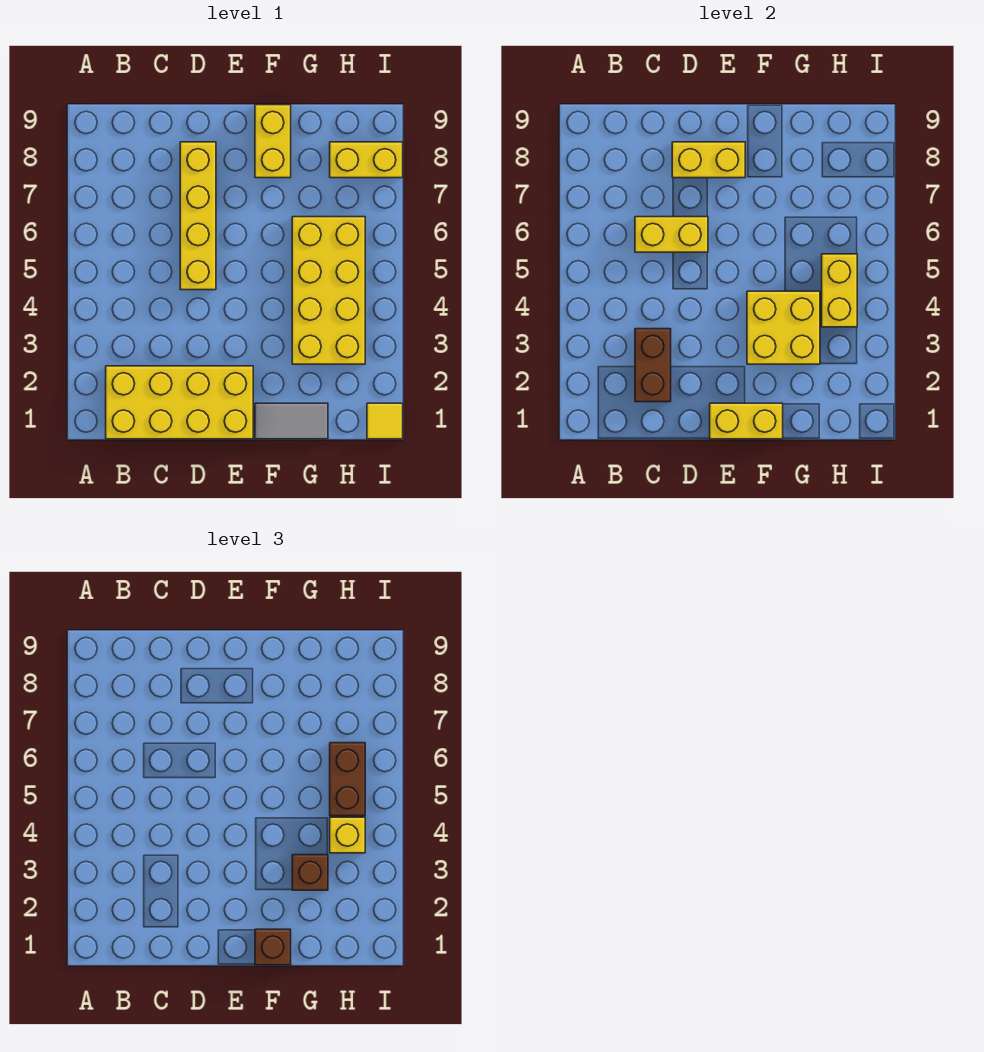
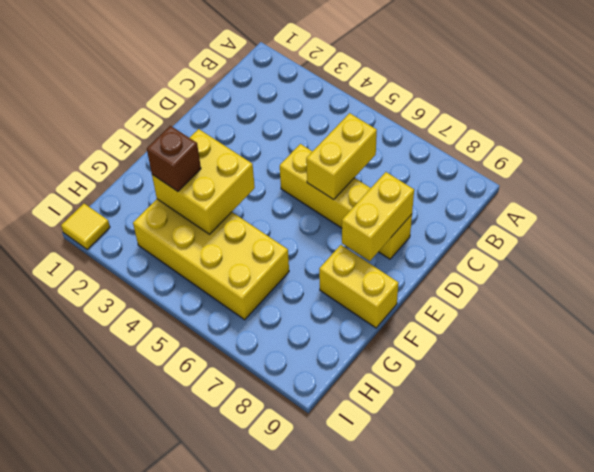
none -> yellow 2x4 brick [106,366,253,439]
none -> grey 1x2 tile [255,403,328,439]
none -> yellow 1x2 brick [330,142,403,178]

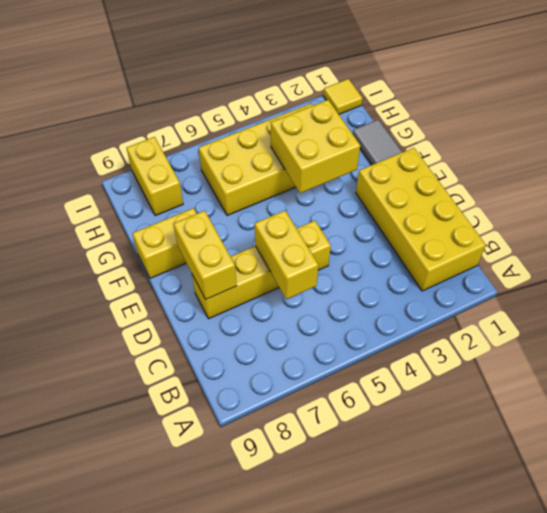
none -> brown 1x2 brick [635,329,671,402]
none -> yellow 1x2 brick [710,403,783,439]
none -> yellow 1x2 brick [822,254,857,327]

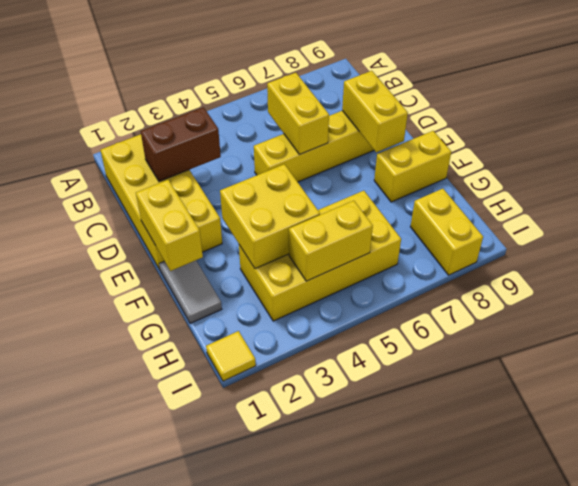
none -> brown 1x1 brick [255,929,291,965]
none -> brown 1x1 brick [292,855,328,890]
none -> yellow 1x1 brick [330,817,365,853]

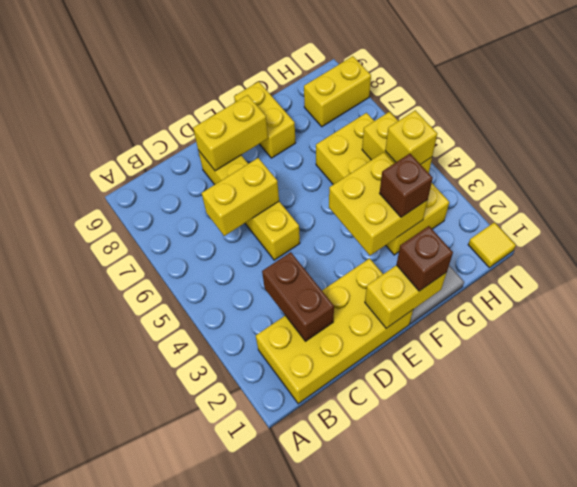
none -> brown 1x2 brick [330,743,365,816]

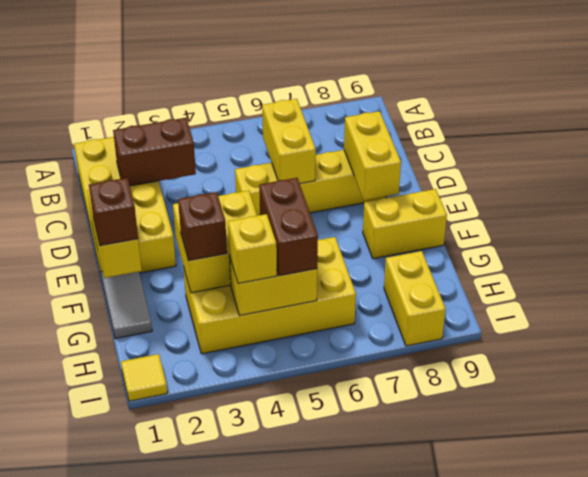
brown 1x2 brick [259,178,318,276] -> brown 1x2 brick turned to [330,743,365,816]

